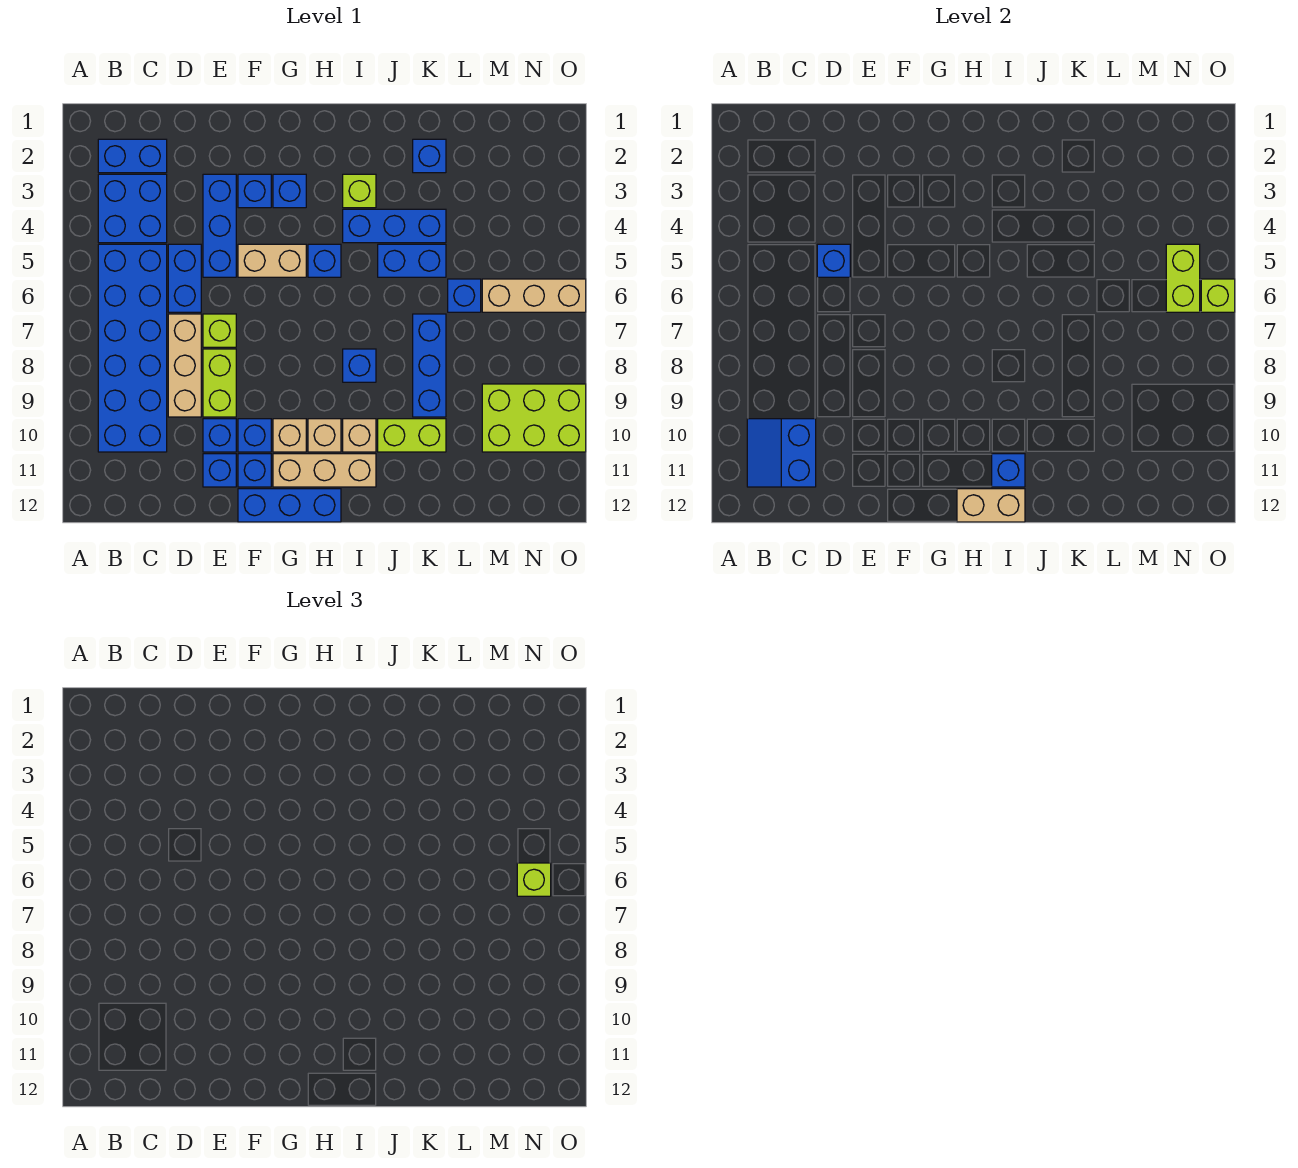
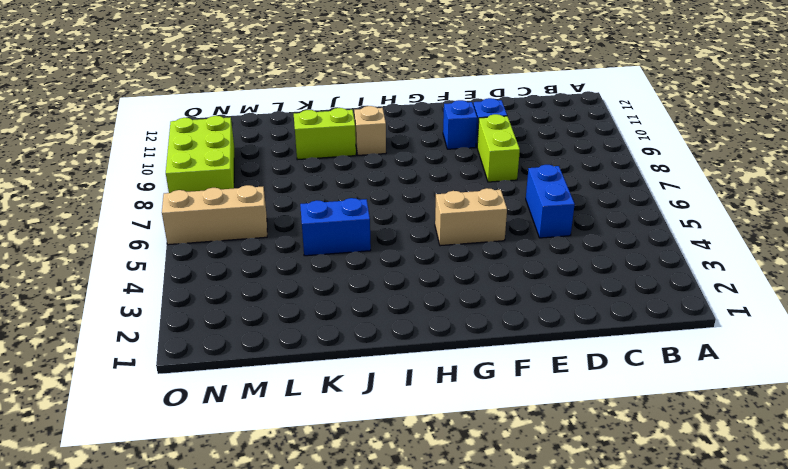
lime 2x3 brick [166,116,234,193] -> lime 2x3 brick turned to [482,384,586,452]
none -> blue 1x2 brick [98,139,167,173]
none -> blue 2x2 brick [98,174,167,243]
none -> blue 2x6 brick [98,244,167,452]
none -> tan 1x3 brick [168,314,201,417]

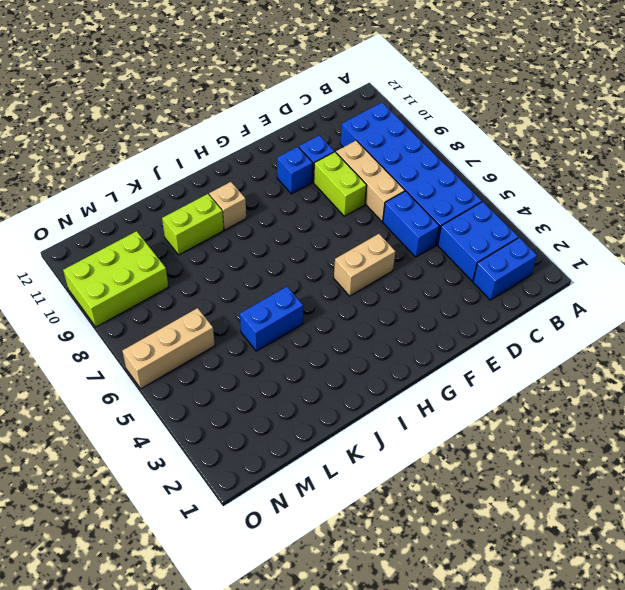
none -> blue 1x3 brick [203,174,236,277]
none -> lime 1x1 brick [203,314,236,347]
none -> blue 1x1 brick [203,454,236,487]
none -> blue 1x1 brick [238,174,271,208]

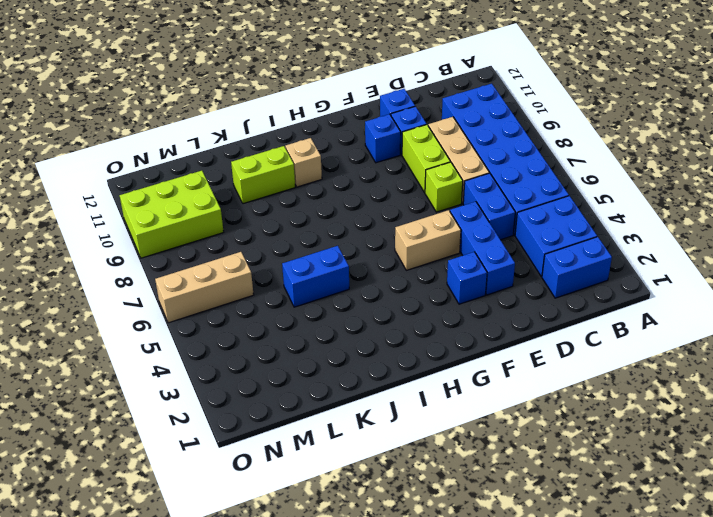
none -> blue 1x1 brick [238,454,271,487]
none -> blue 1x3 brick [238,489,341,522]
none -> blue 1x1 brick [273,174,306,208]
none -> tan 1x1 brick [273,419,306,452]

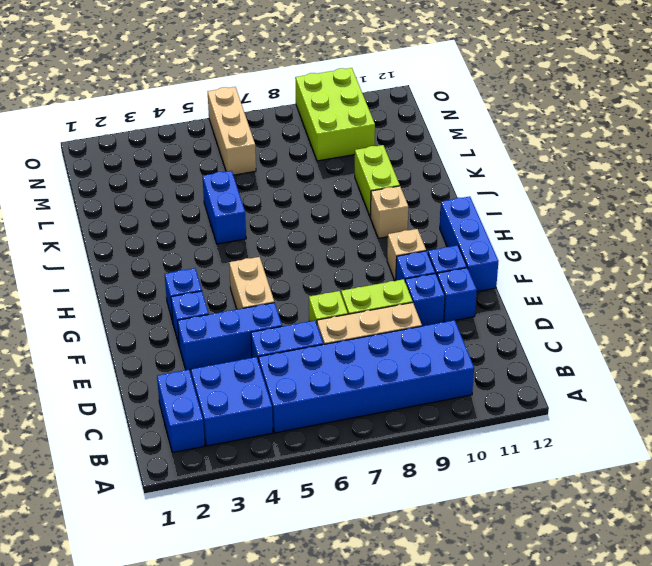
none -> tan 1x3 brick [273,454,376,487]
none -> blue 1x1 brick [308,244,341,277]
none -> tan 1x1 brick [308,419,341,452]
none -> lime 1x1 brick [343,174,376,208]

